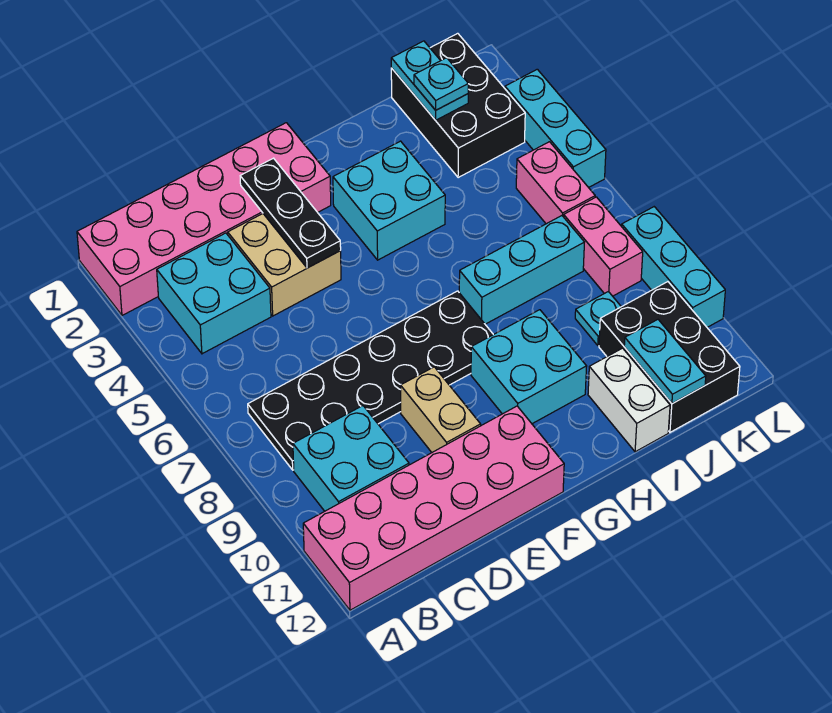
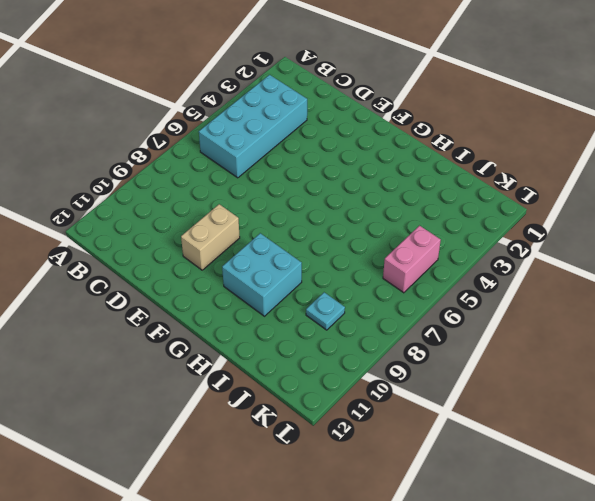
cyan 2x4 brick [199,75,307,178] -> cyan 2x2 brick [157,233,271,354]
none -> pink 2x6 brick [77,123,331,315]
none -> pink 2x6 brick [303,406,564,610]
none -> black 2x6 plate [248,291,493,470]

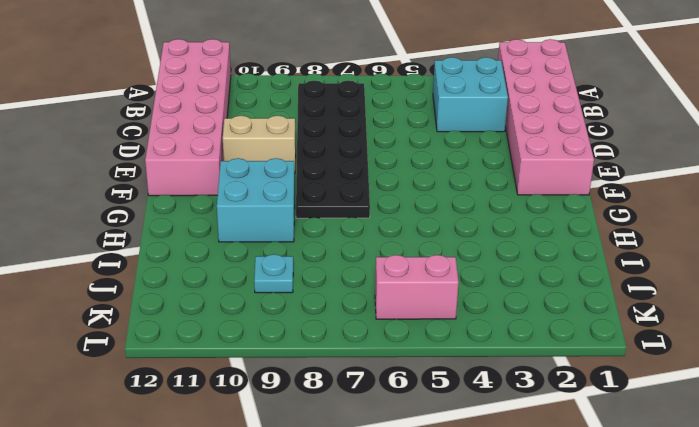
none -> cyan 2x2 brick [293,406,409,511]
none -> tan 2x2 brick [228,214,341,316]
none -> cyan 2x2 brick [333,141,445,260]

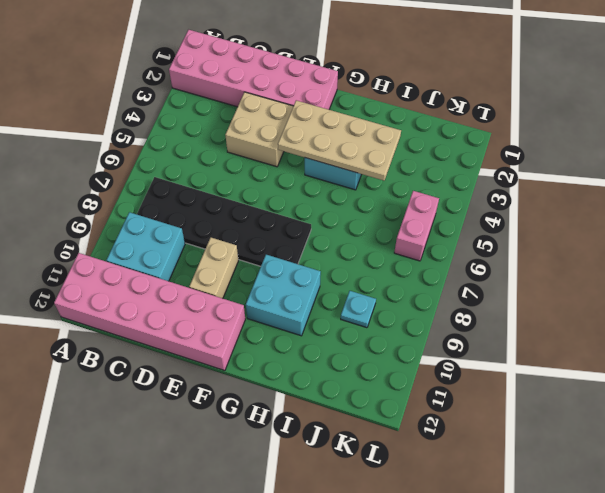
tan 2x4 plate [278,100,401,181] -> none
none -> cyan 2x2 brick [157,233,271,354]
none -> cyan 1x3 brick [459,216,584,324]
none -> white 1x2 brick [588,348,670,452]

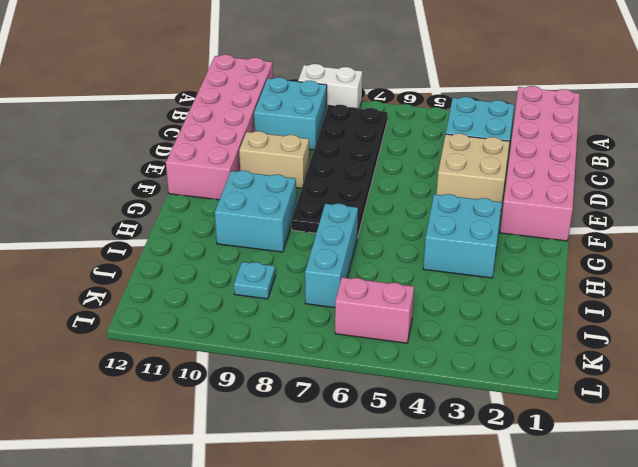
white 1x2 brick [298,64,362,109] -> white 1x2 brick moved to [588,348,670,452]
none -> black 2x3 brick [391,33,525,178]
none -> black 2x3 brick [599,282,740,432]
none -> pink 1x2 brick [564,197,643,296]

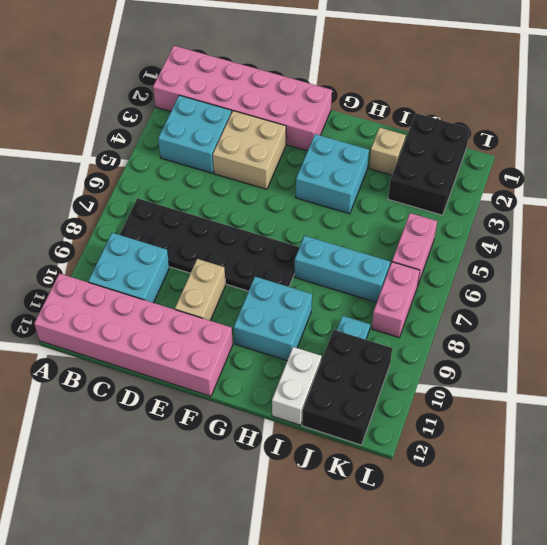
tan 1x1 brick [369,128,406,175] -> none
none -> cyan 1x3 brick [505,69,606,188]
none -> cyan 1x3 brick [622,207,725,327]
none -> black 1x3 plate [240,158,341,268]

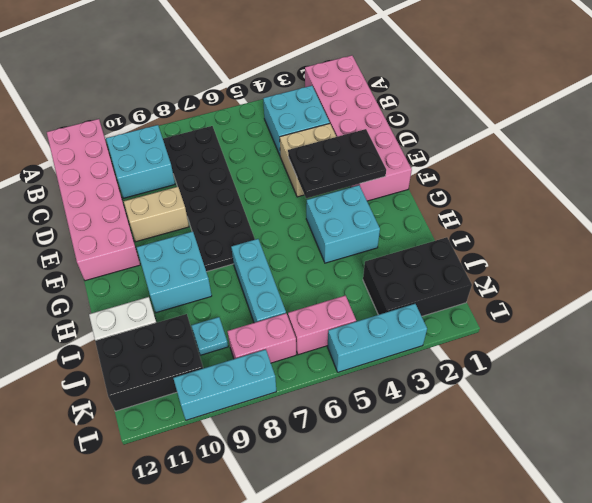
black 2x3 plate [288,129,386,198] -> black 1x3 plate [240,158,341,268]
none -> cyan 1x2 plate [391,41,468,120]
none -> cyan 1x2 plate [624,320,706,404]
none -> cyan 1x1 plate [414,58,468,110]

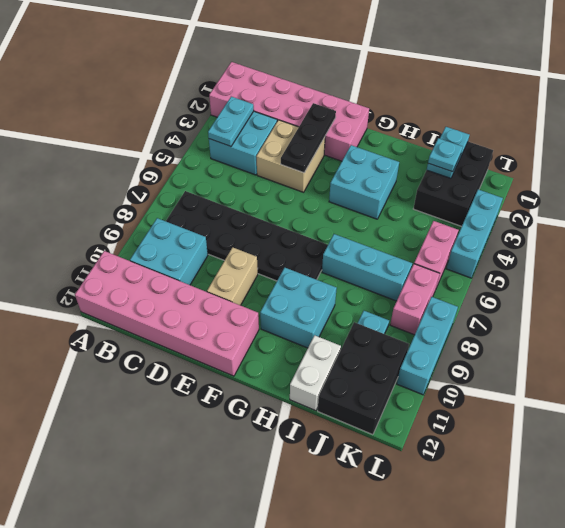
cyan 1x2 plate [208,97,254,146] -> cyan 1x2 plate moved to [624,320,706,404]

